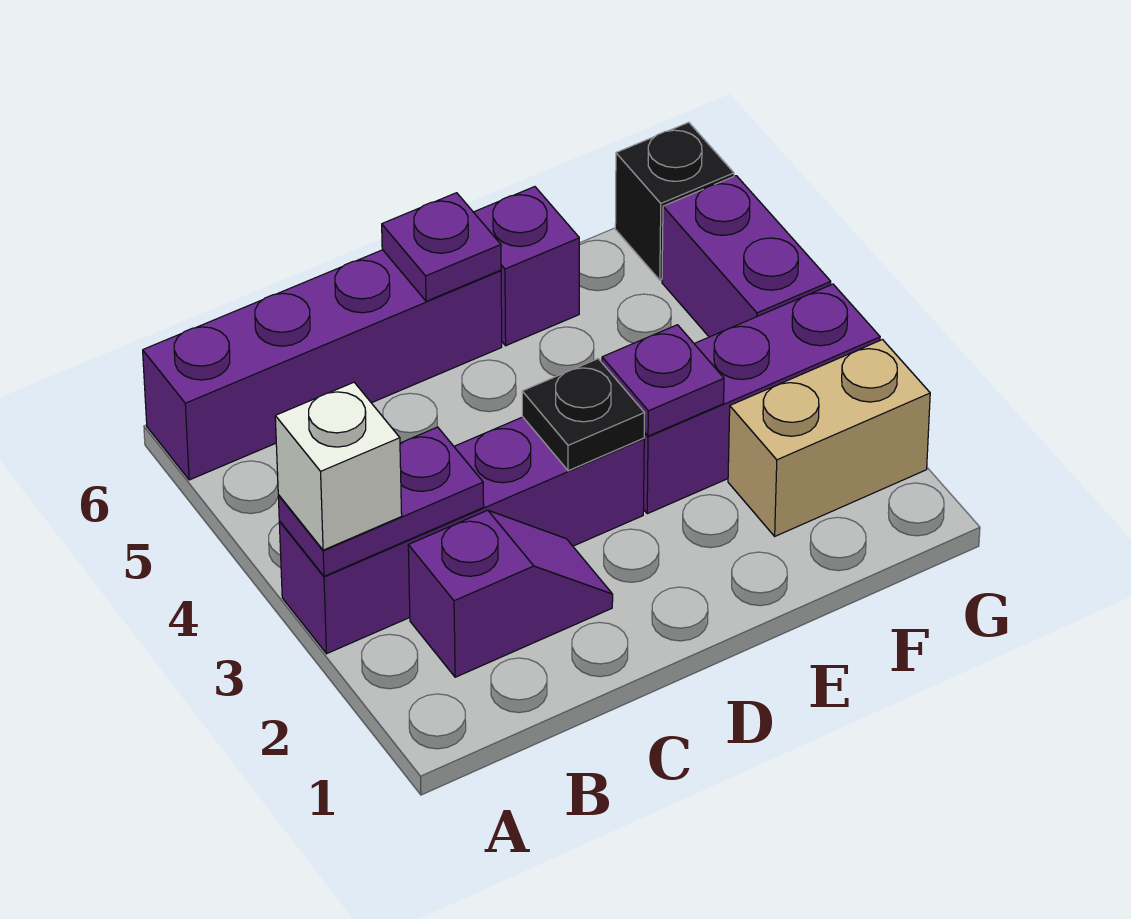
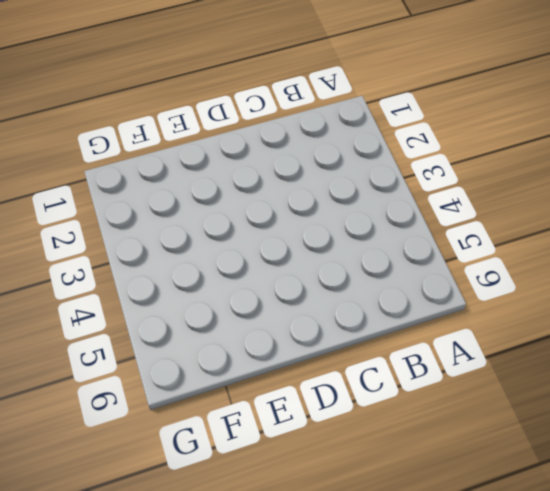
none -> purple 1x4 brick [279,417,644,654]
none -> purple 1x4 brick [143,250,502,480]
none -> purple 1x2 slope [408,510,613,677]

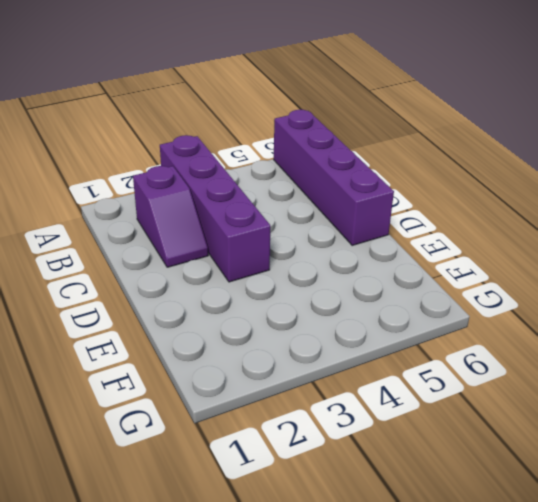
none -> purple 1x3 brick [644,284,880,514]
none -> purple 1x1 brick [474,187,579,346]
none -> tan 1x2 brick [728,340,930,536]

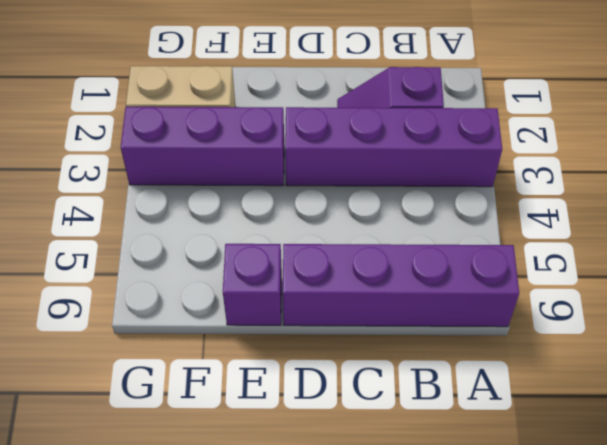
none -> purple 1x2 brick [662,176,831,337]
none -> black 1x1 brick [615,122,734,280]
none -> purple 1x2 plate [278,427,484,576]

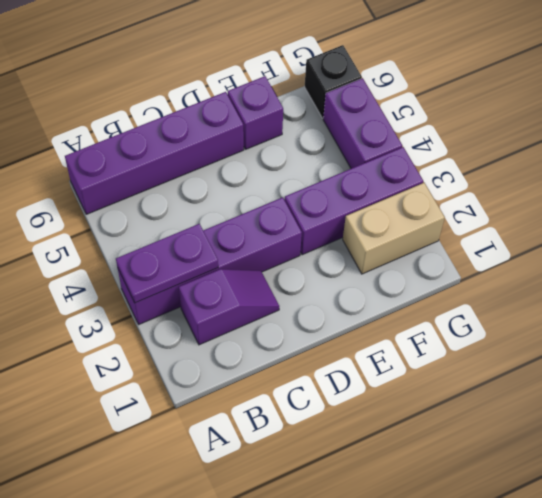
none -> black 1x1 plate [522,359,645,471]
none -> purple 1x1 plate [382,193,501,301]
none -> purple 1x1 plate [602,325,724,436]

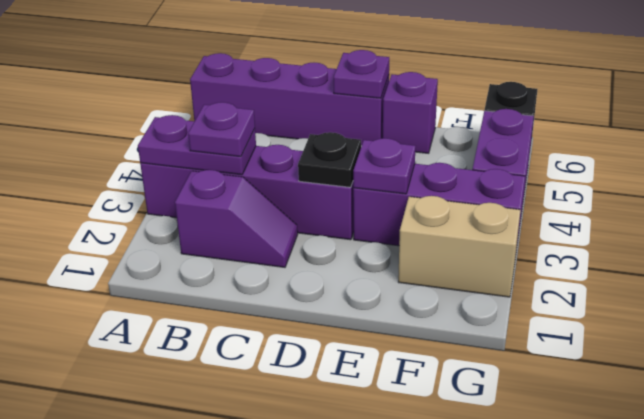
purple 1x1 plate [188,102,255,157] -> none
none -> white 1x1 brick [275,382,402,550]

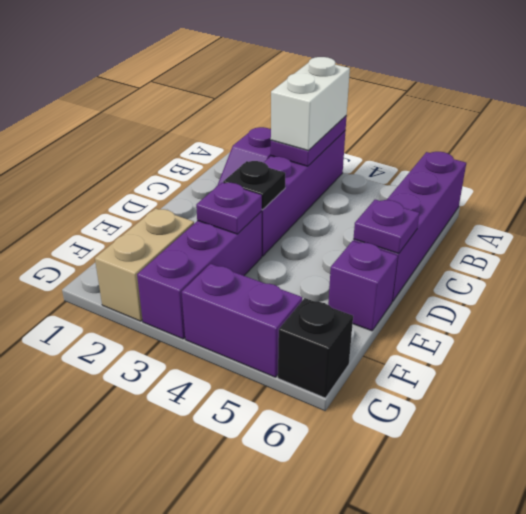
white 1x2 brick [271,57,350,151] -> white 1x1 brick [275,382,402,550]

